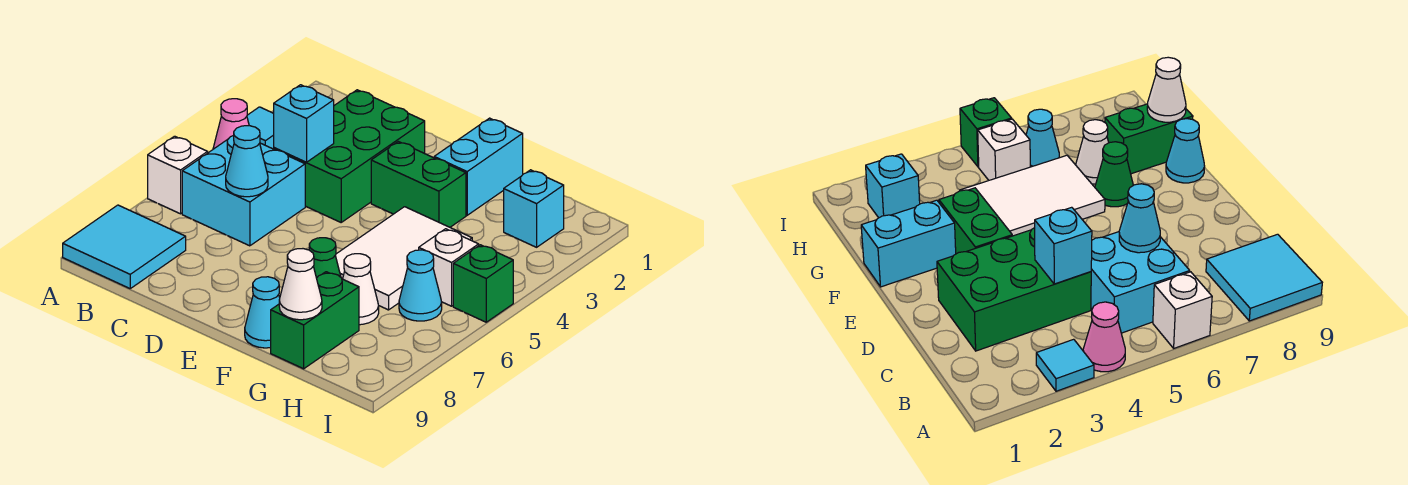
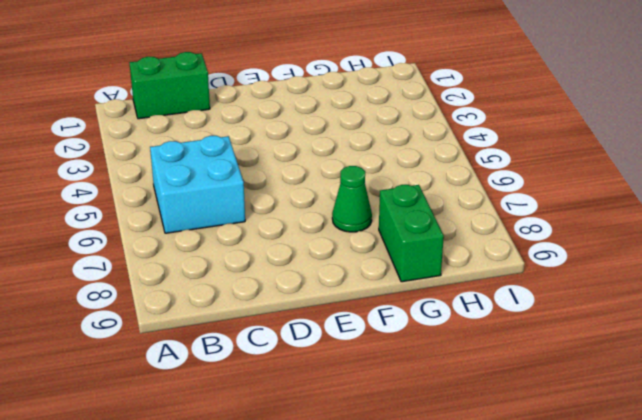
green 1x2 brick [130,52,210,119] -> green 1x2 brick moved to [371,142,466,227]
none -> cyan 1x1 tile [247,107,274,149]
none -> pink 1x1 cone [213,99,249,149]
none -> white 1x1 brick [148,136,208,214]

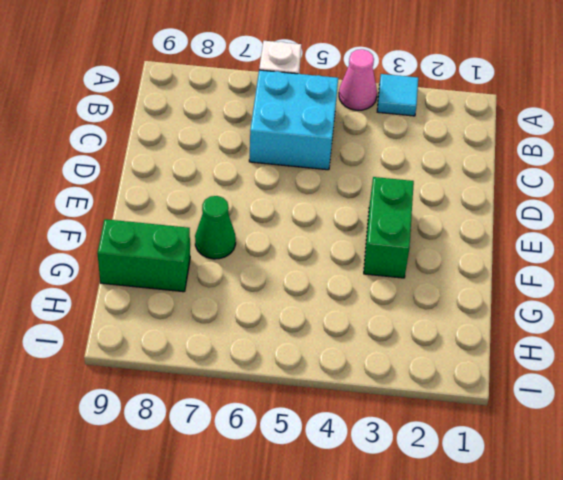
none -> cyan 2x2 tile [63,205,186,288]
none -> green 2x3 brick [274,90,425,222]
none -> cyan 1x2 brick [434,118,523,215]

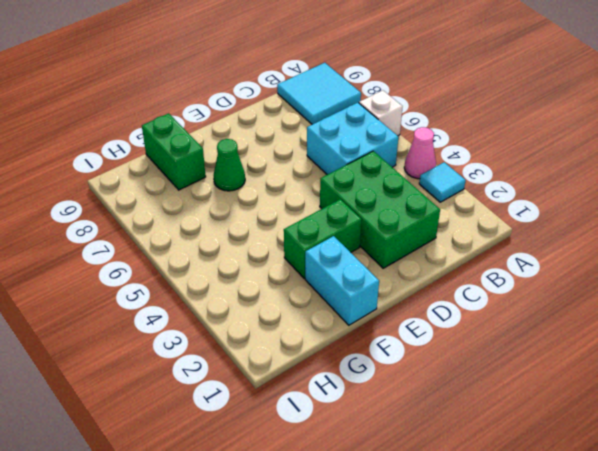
none -> white 2x3 tile [335,207,472,310]
none -> cyan 1x1 cone [245,277,280,348]
none -> white 1x1 cone [343,254,379,325]

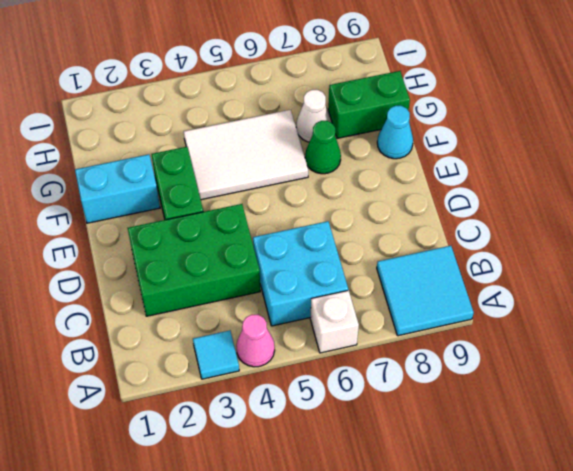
none -> cyan 1x1 brick [504,170,564,247]
none -> white 1x1 brick [419,229,479,306]
none -> cyan 1x1 cone [399,250,442,321]

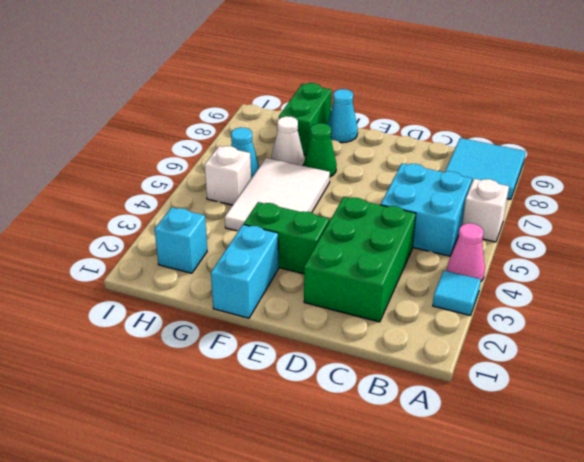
none -> green 1x1 brick [453,245,513,322]
none -> cyan 1x1 brick [274,85,334,162]
none -> cyan 1x1 cone [226,126,268,197]

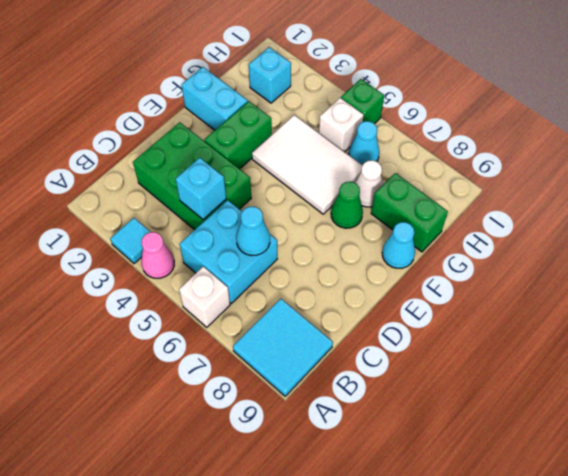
none -> white 1x1 cone [279,249,322,320]

